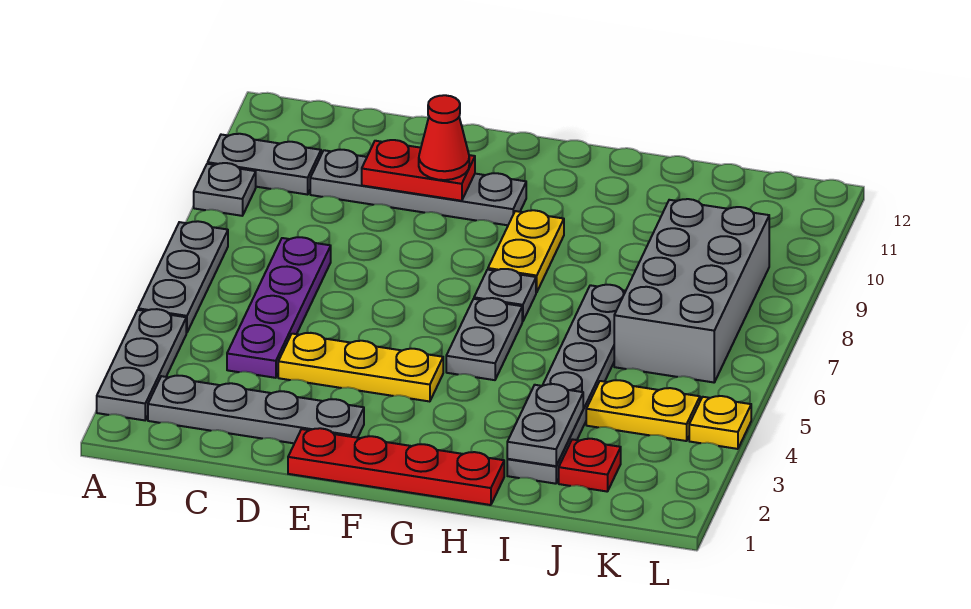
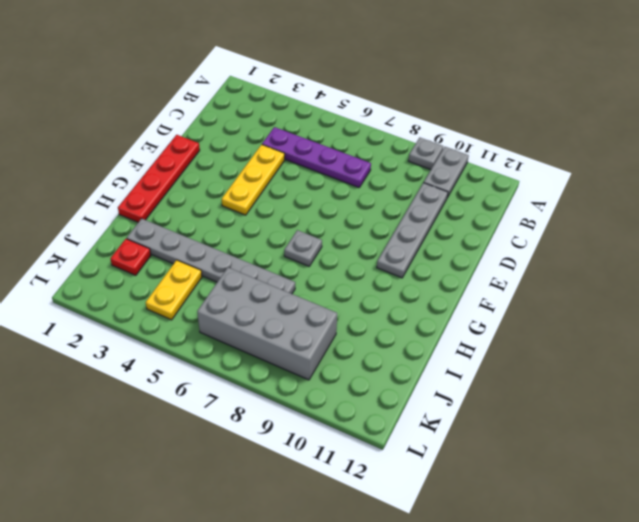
none -> grey 1x3 plate [97,309,186,420]
none -> grey 1x3 plate [138,221,228,333]
none -> grey 1x4 plate [148,376,364,443]

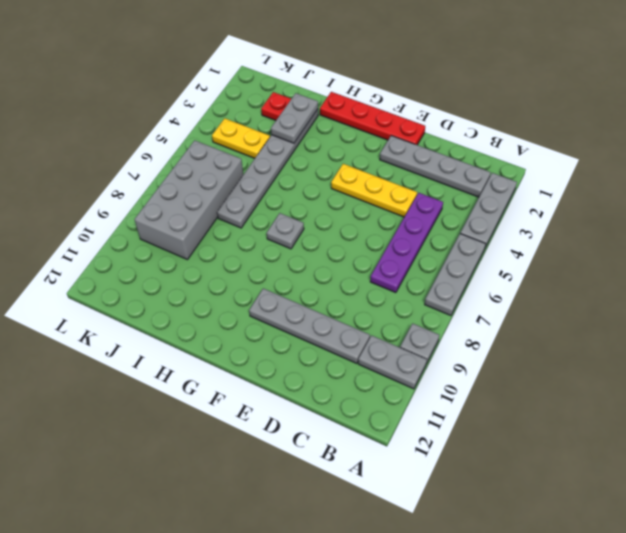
none -> grey 1x2 plate [446,298,522,380]
none -> yellow 1x2 plate [488,210,564,292]
none -> yellow 1x1 plate [689,396,751,449]

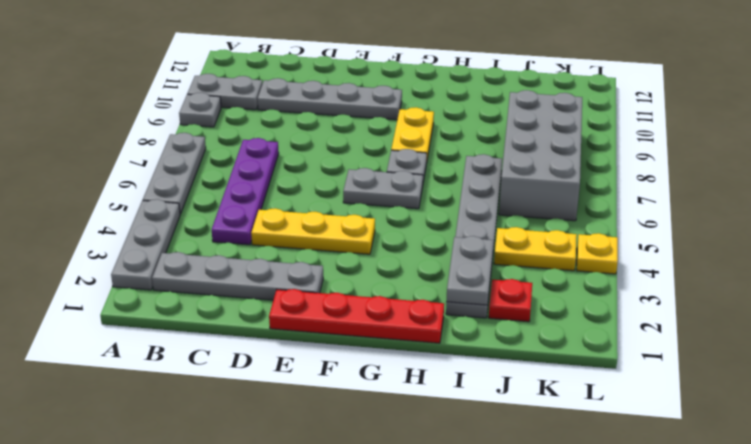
grey 1x2 plate [343,168,423,209] -> grey 1x2 plate turned to [446,298,522,380]
none -> red 1x2 plate [362,140,475,201]
none -> red 1x1 cone [419,95,469,180]

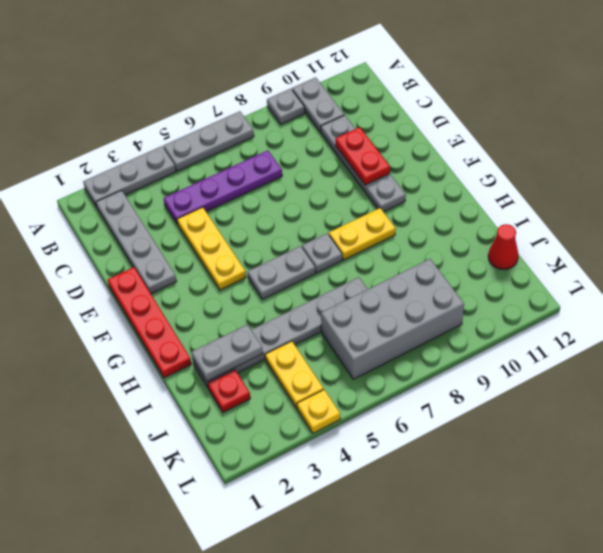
red 1x1 cone [488,224,518,269] -> red 1x1 cone moved to [419,95,469,180]

